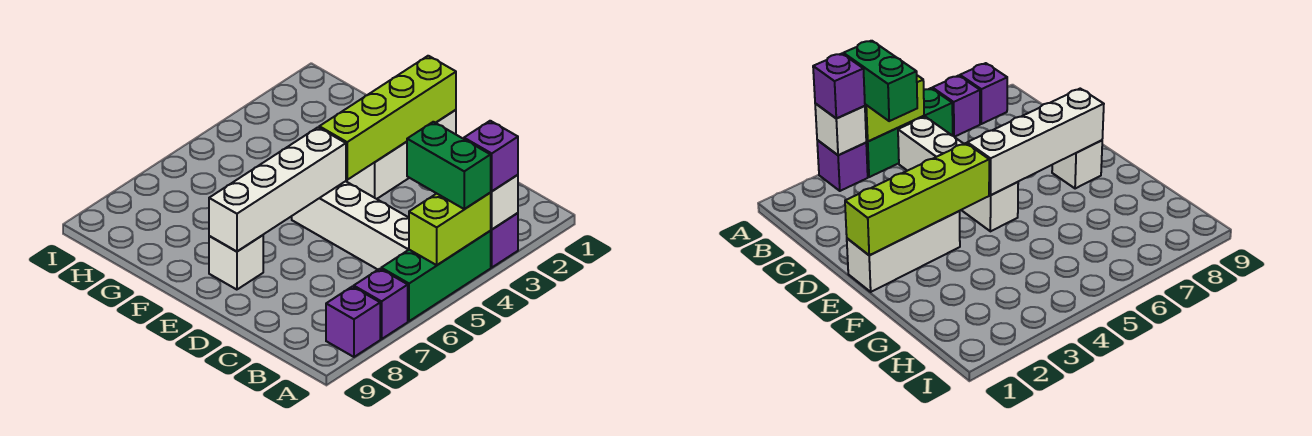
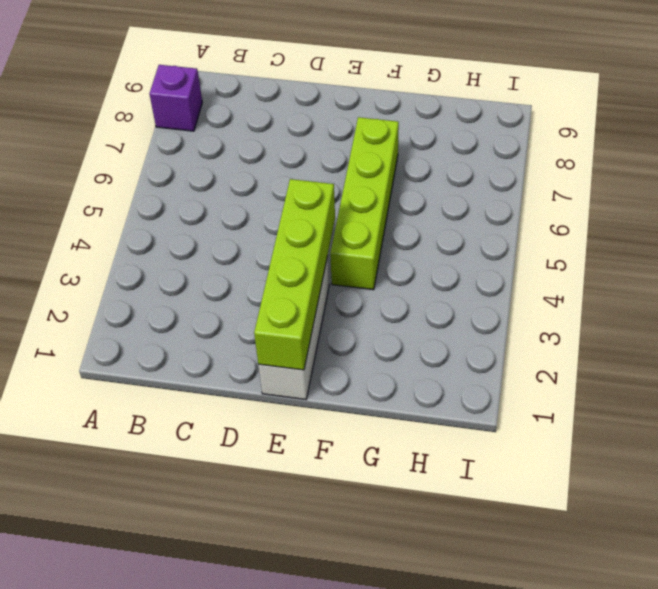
lime 1x4 brick [330,117,399,290] -> none
none -> purple 1x1 brick [490,213,518,267]
none -> green 1x3 brick [381,231,491,321]
none -> purple 1x1 brick [354,269,408,339]

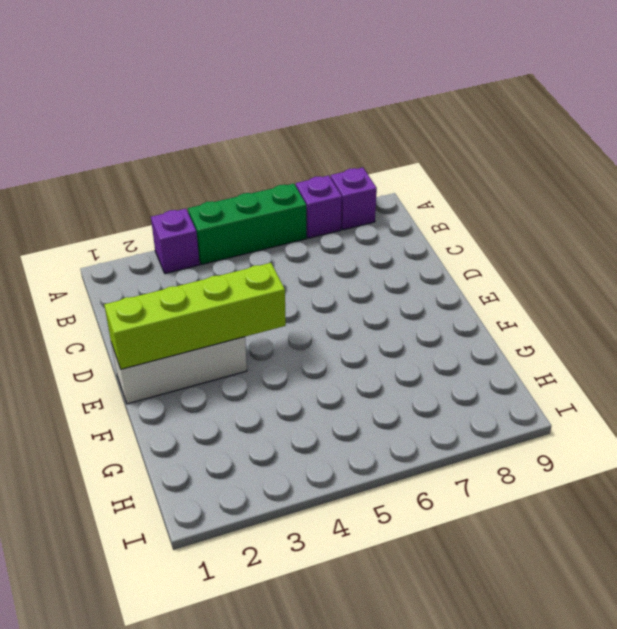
none -> white 1x4 brick [292,181,409,269]
none -> white 1x1 brick [209,235,263,290]
none -> white 1x1 brick [490,175,518,229]

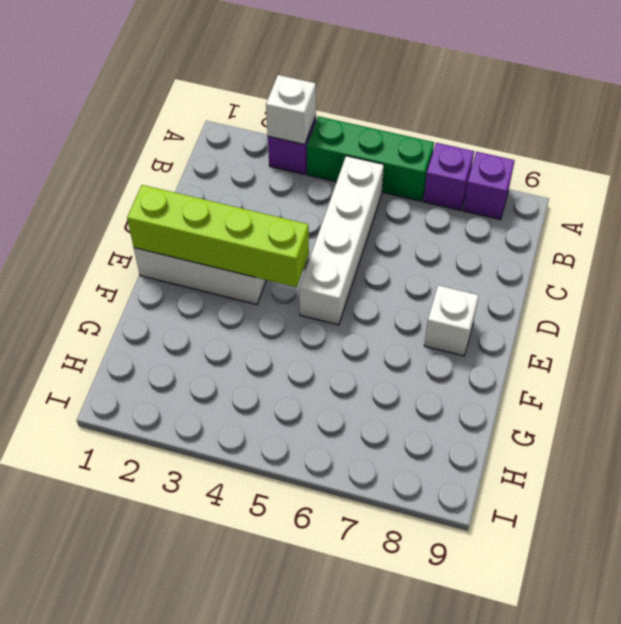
none -> lime 1x2 brick [409,193,491,265]
none -> white 1x4 brick [209,127,346,252]
none -> purple 1x1 brick [464,121,518,191]

